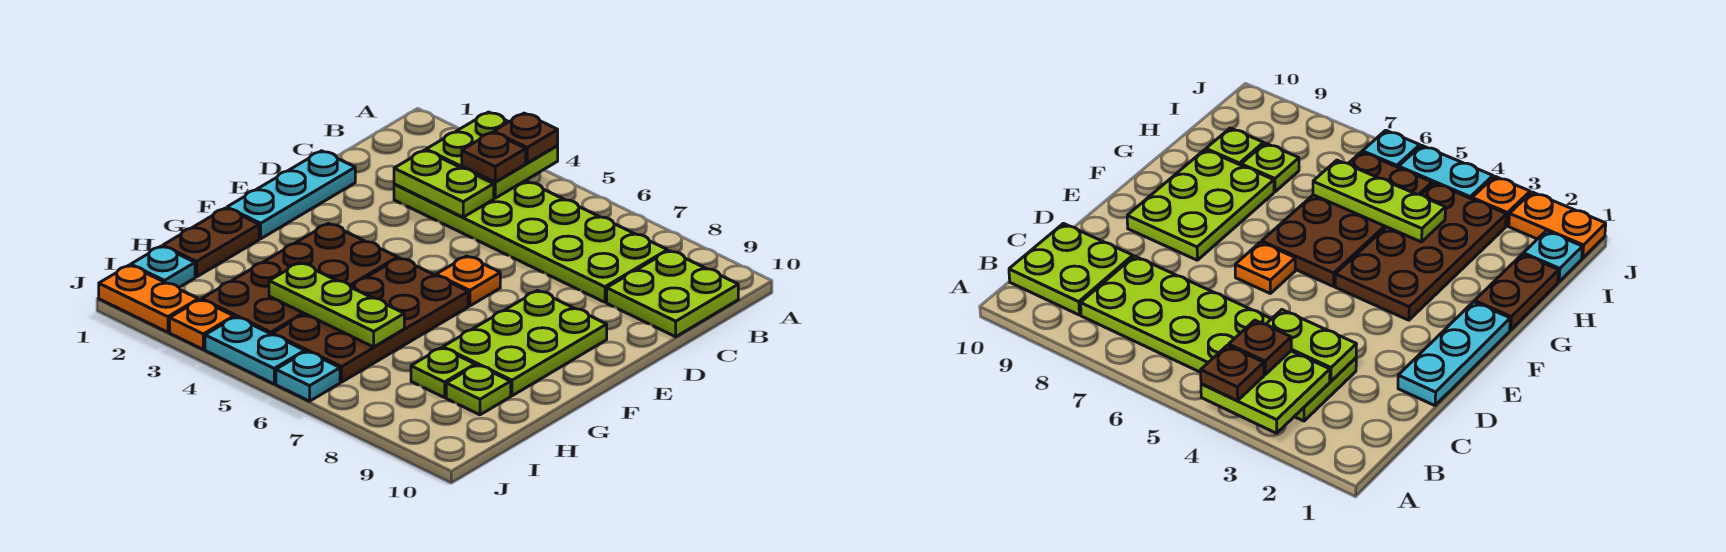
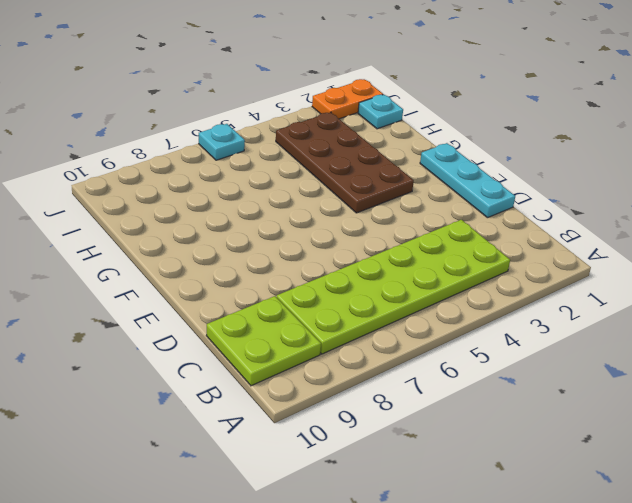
none -> orange 1x1 plate [436,256,500,306]
none -> lime 2x3 plate [443,291,607,396]
none -> brown 2x4 plate [273,258,468,382]

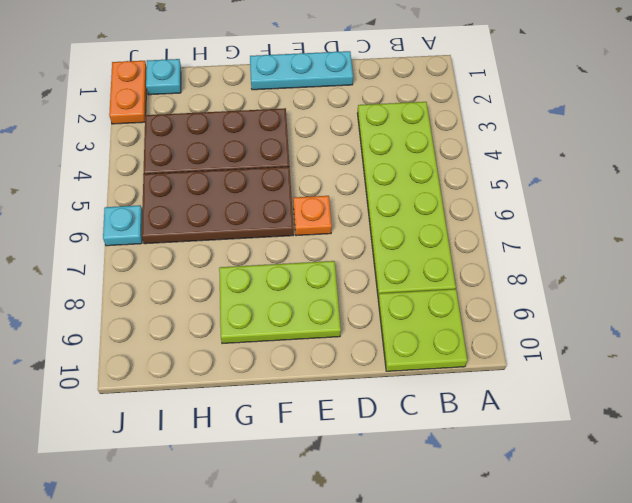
none -> brown 1x2 plate [163,208,259,277]
none -> lime 1x1 plate [411,348,475,398]
none -> lime 1x1 plate [446,365,511,415]

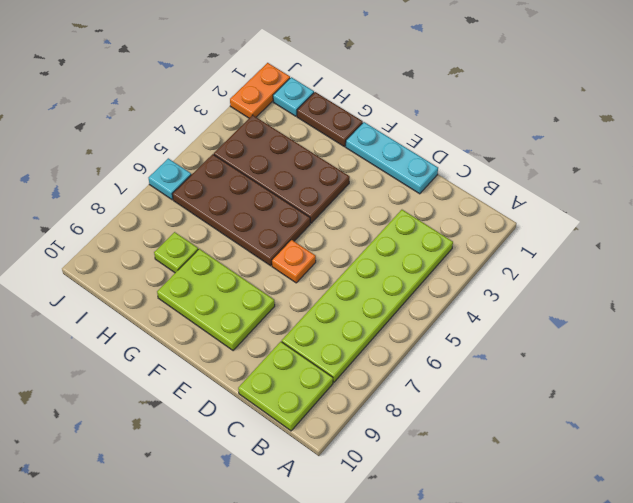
none -> lime 1x1 plate [446,365,511,415]
none -> orange 1x1 plate [170,300,234,349]
none -> cyan 1x2 plate [205,317,305,384]

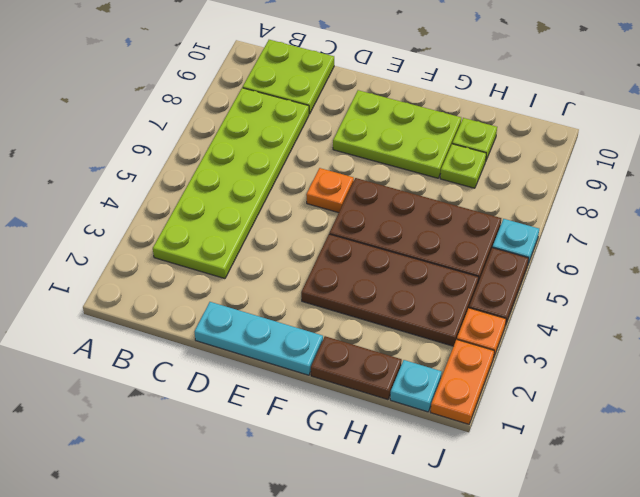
brown 1x2 plate [469,248,529,326] -> cyan 1x2 plate [205,317,305,384]
none -> lime 2x2 plate [426,112,558,198]
none -> lime 1x2 plate [394,150,494,217]
none -> lime 1x3 plate [269,263,404,347]

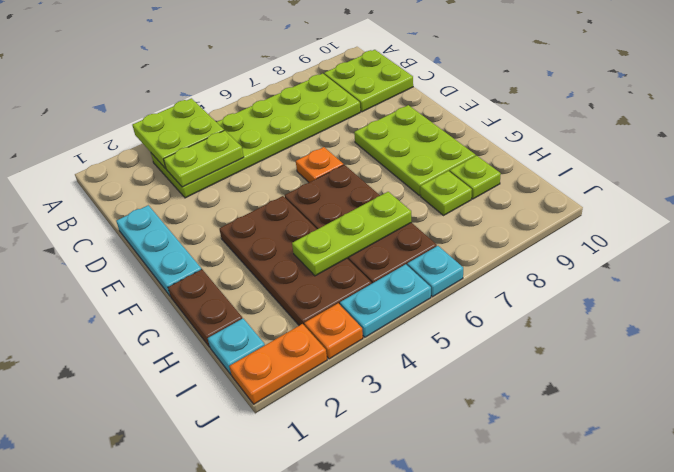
none -> brown 1x1 plate [494,113,558,163]
none -> brown 1x1 plate [462,132,526,182]

